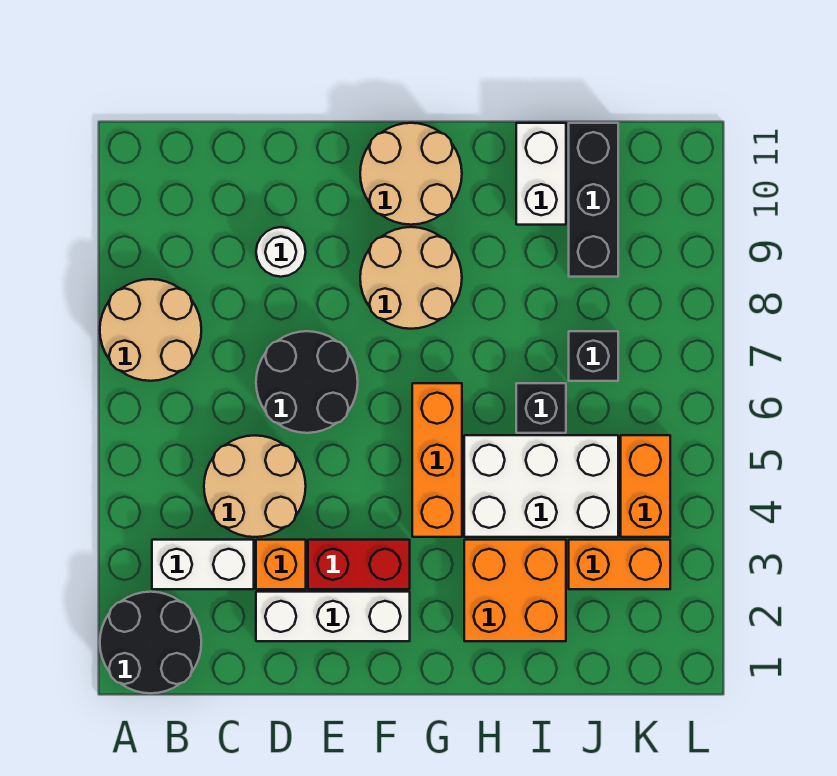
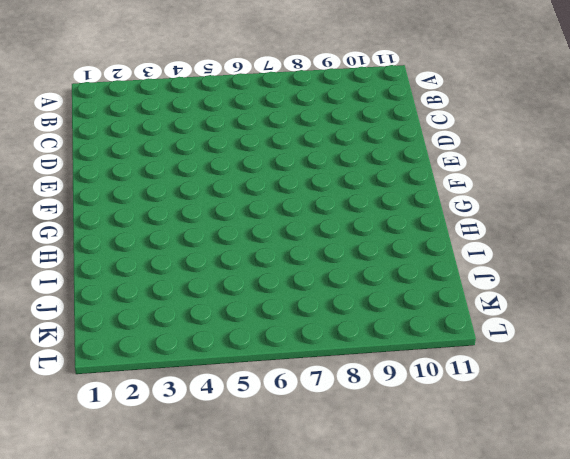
none -> black 2x2 round brick [100,592,201,693]
none -> tan 2x2 round brick [100,279,201,381]
none -> white 1x2 brick [152,540,254,589]

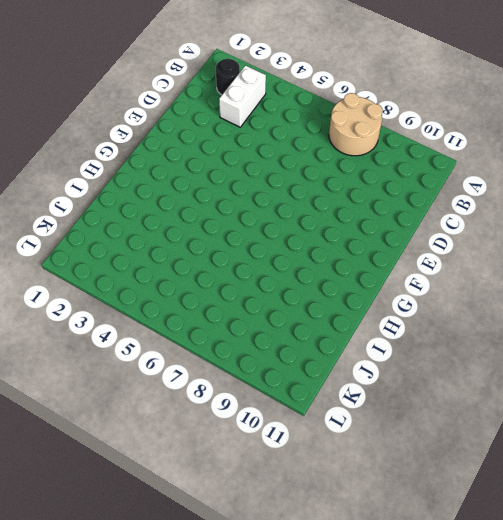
black 1x1 round brick [216,59,240,95] -> black 2x2 round brick [100,592,201,693]
none -> tan 2x2 round brick [204,435,306,537]
none -> white 1x3 brick [256,592,410,641]
none -> orange 1x1 brick [256,540,306,589]

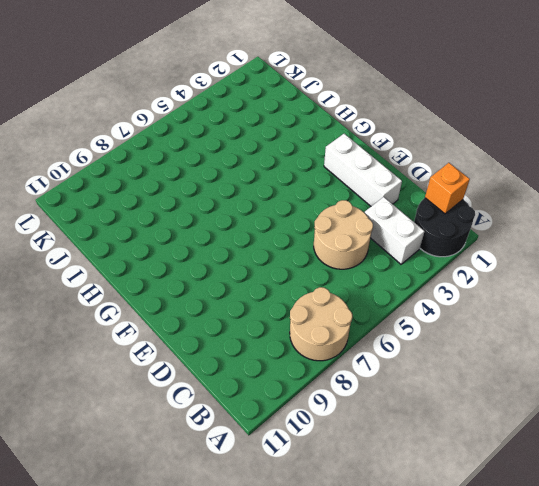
orange 1x1 brick [425,163,470,214] -> orange 1x1 brick moved to [256,540,306,589]
none -> black 2x2 round brick [256,331,358,433]
none -> white 1x1 round brick [256,227,306,277]
none -> red 1x2 brick [308,540,410,589]

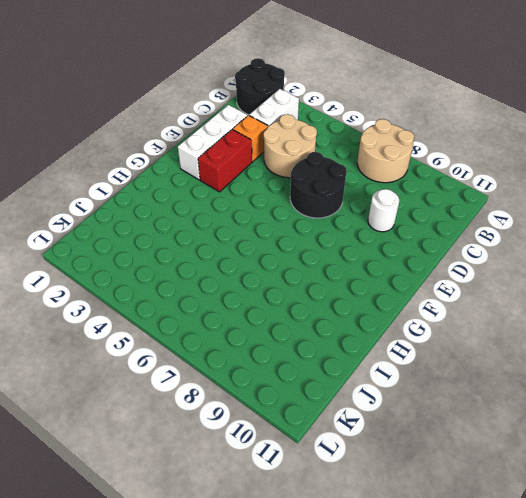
none -> tan 2x2 round brick [360,227,462,329]
none -> tan 2x2 round brick [360,123,462,225]
none -> orange 1x3 brick [412,383,462,537]

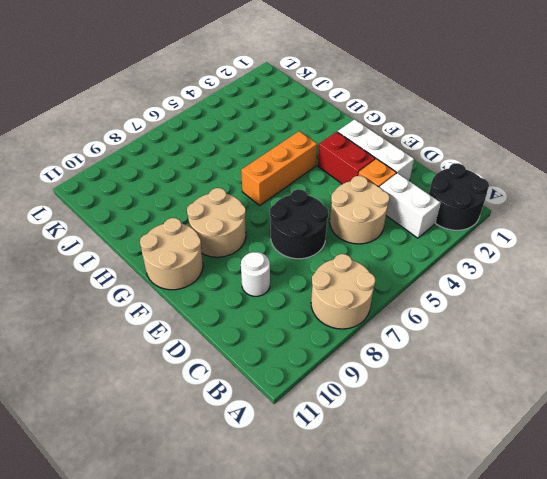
none -> orange 2x2 brick [464,540,566,641]
none -> white 2x3 brick [464,435,618,537]
none -> black 1x1 brick [516,383,566,433]

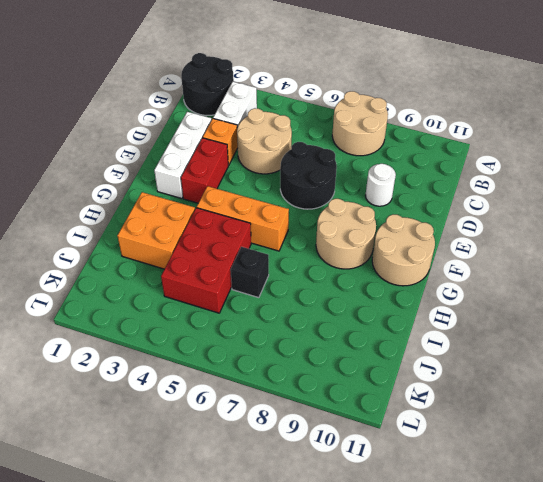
red 2x3 brick [161,208,251,313] -> white 2x3 brick [464,435,618,537]
none -> white 1x2 brick [516,123,566,225]
none -> orange 1x2 brick [569,540,670,589]
none -> black 1x1 brick [569,331,618,381]

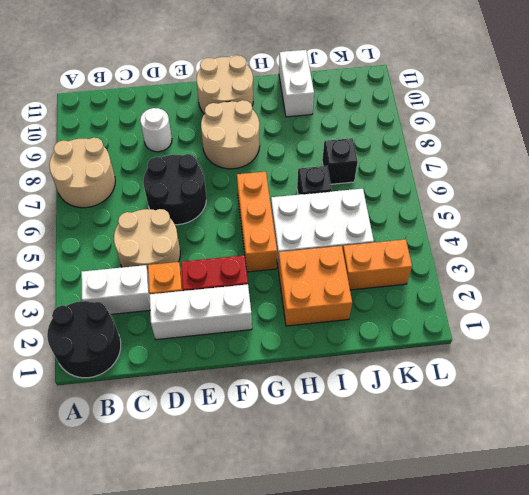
none -> black 1x3 brick [569,123,618,277]
none -> orange 1x2 brick [621,435,670,537]

